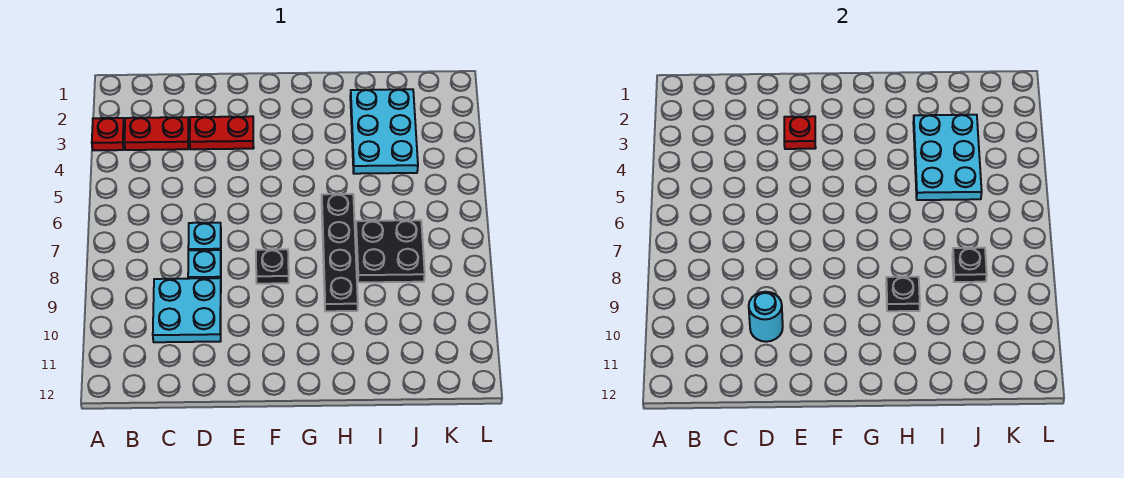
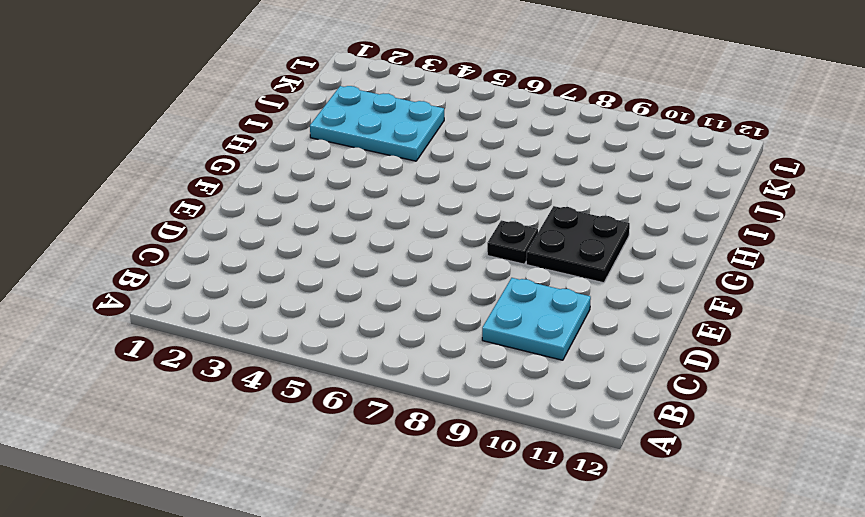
black 2x2 plate [526,206,630,283] -> black 2x2 plate moved to [356,220,425,282]
none -> red 1x1 plate [92,118,124,150]
none -> red 1x2 plate [124,117,189,150]
none -> red 1x2 plate [190,116,254,149]

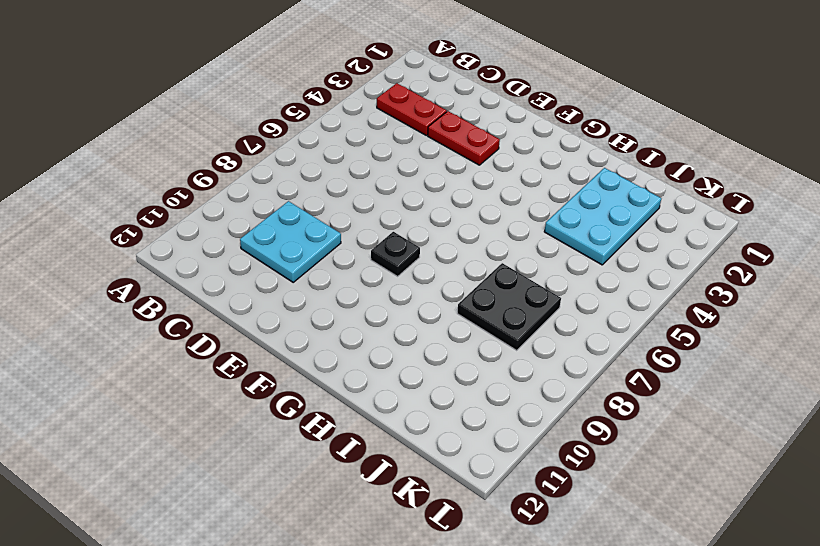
none -> red 1x1 plate [92,118,124,150]
none -> cyan 1x1 plate [188,223,221,250]
none -> cyan 1x1 plate [188,250,221,279]

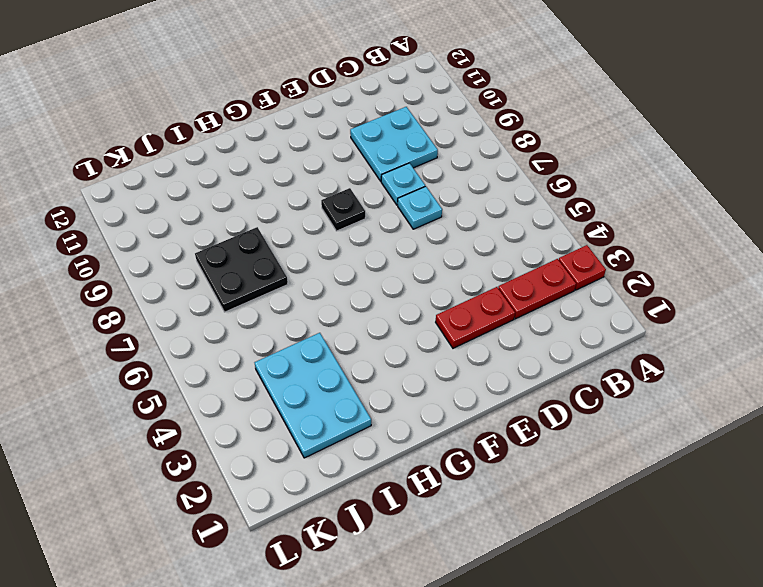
none -> black 1x4 plate [322,194,358,311]
none -> cyan 1x1 round brick [749,292,783,342]
none -> red 1x1 plate [784,116,816,149]

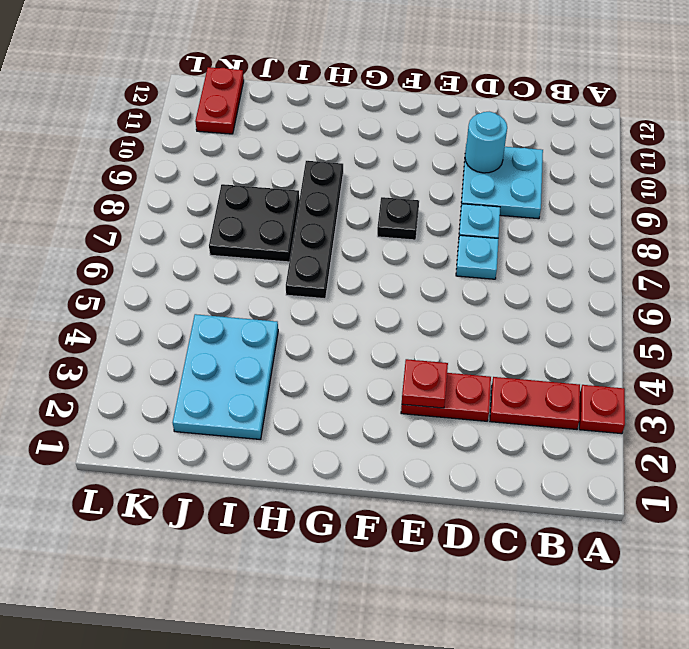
red 1x2 plate [195,67,244,134] -> none
none -> black 1x1 plate [886,277,920,311]
none -> cyan 2x3 plate [913,115,982,200]
none -> black 1x1 plate [952,248,987,282]

